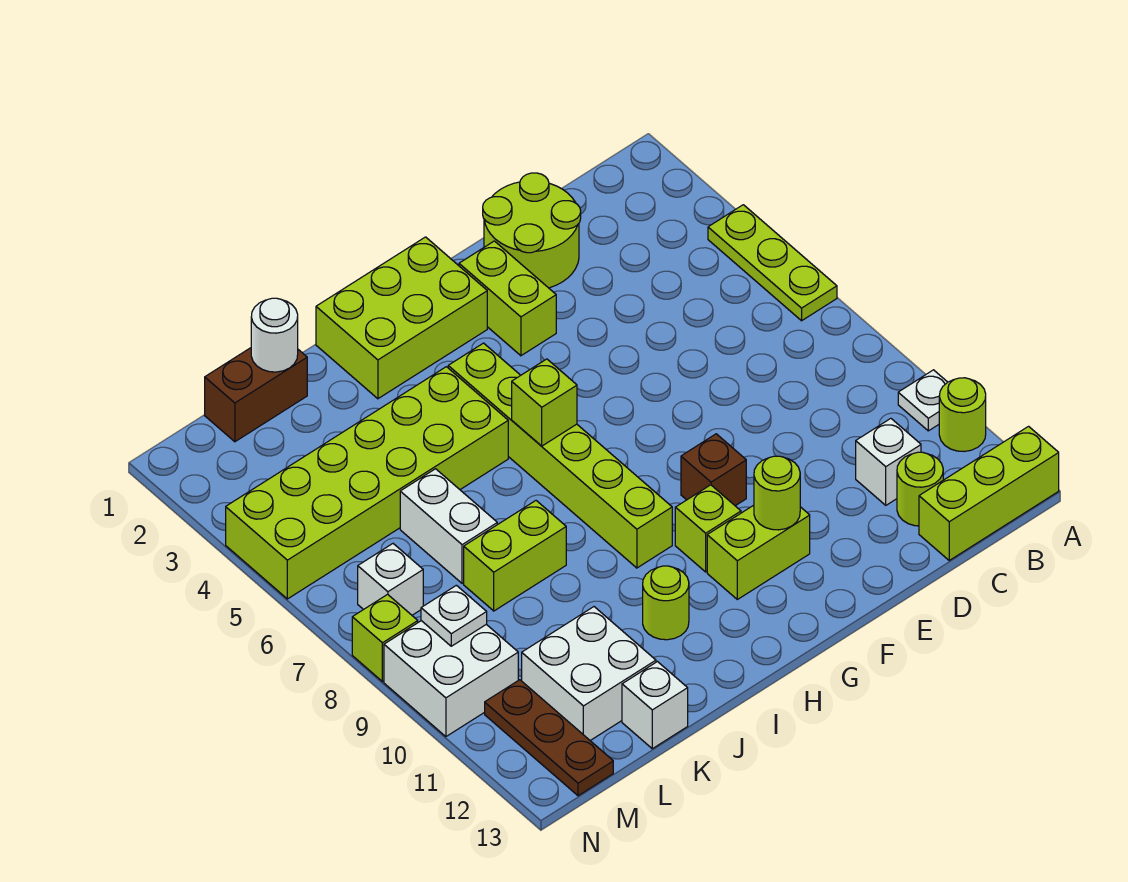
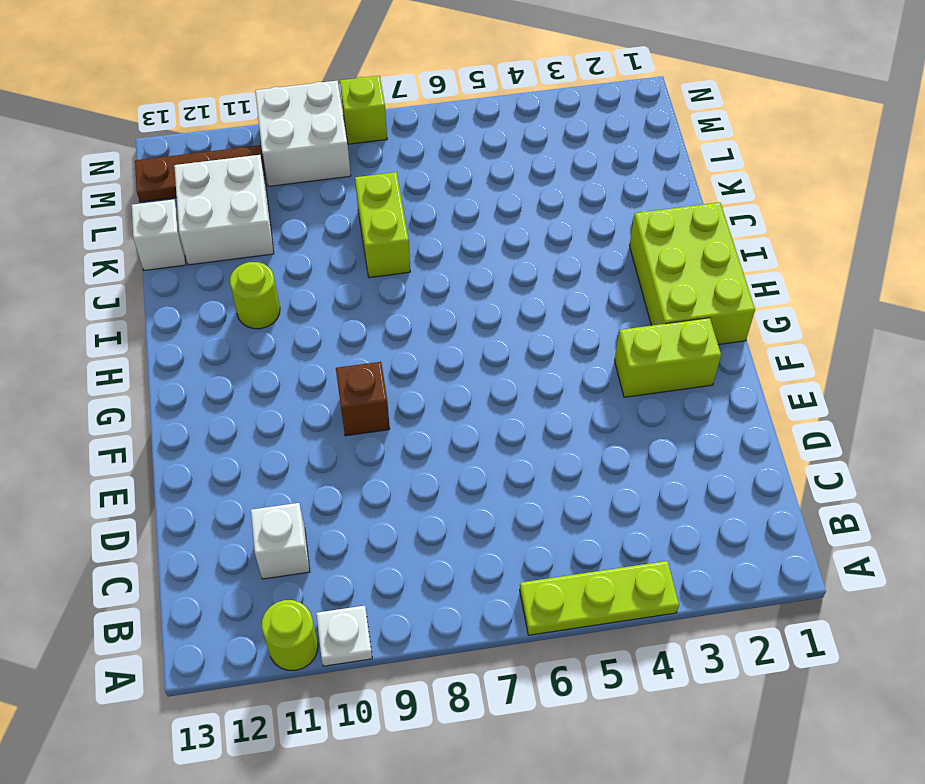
none -> lime 1x3 brick [919,426,1059,560]
none -> lime 1x1 round brick [897,452,943,526]
none -> lime 2x2 round brick [483,173,581,288]

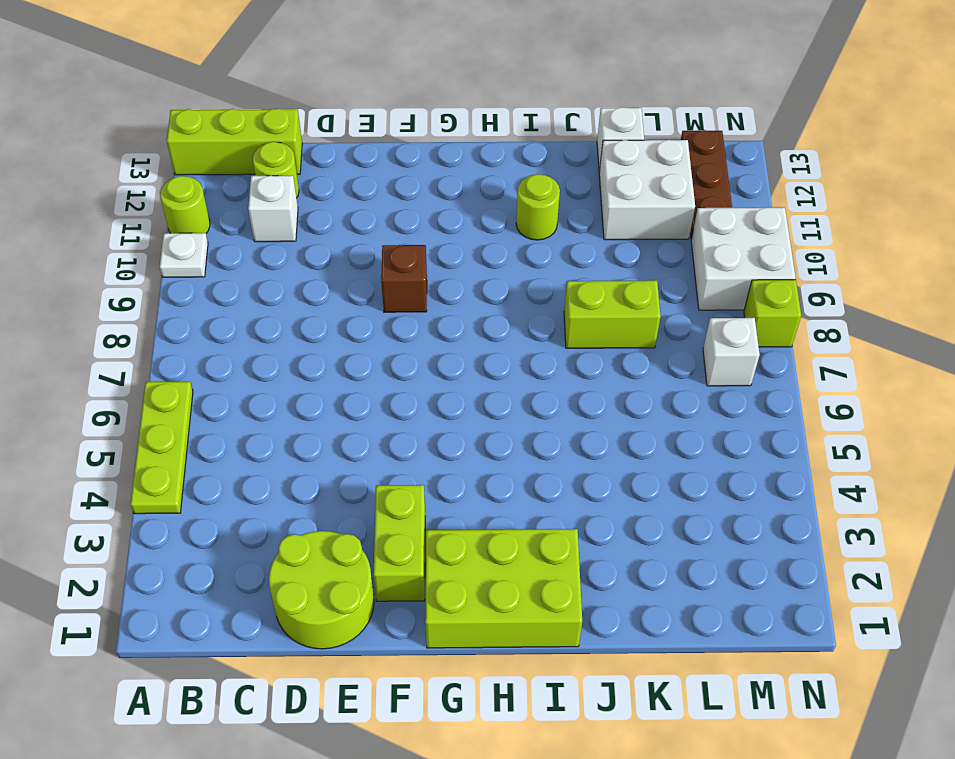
none -> lime 1x2 brick [707,505,810,599]
none -> lime 1x1 brick [675,485,741,572]
none -> lime 1x6 brick [448,343,672,568]

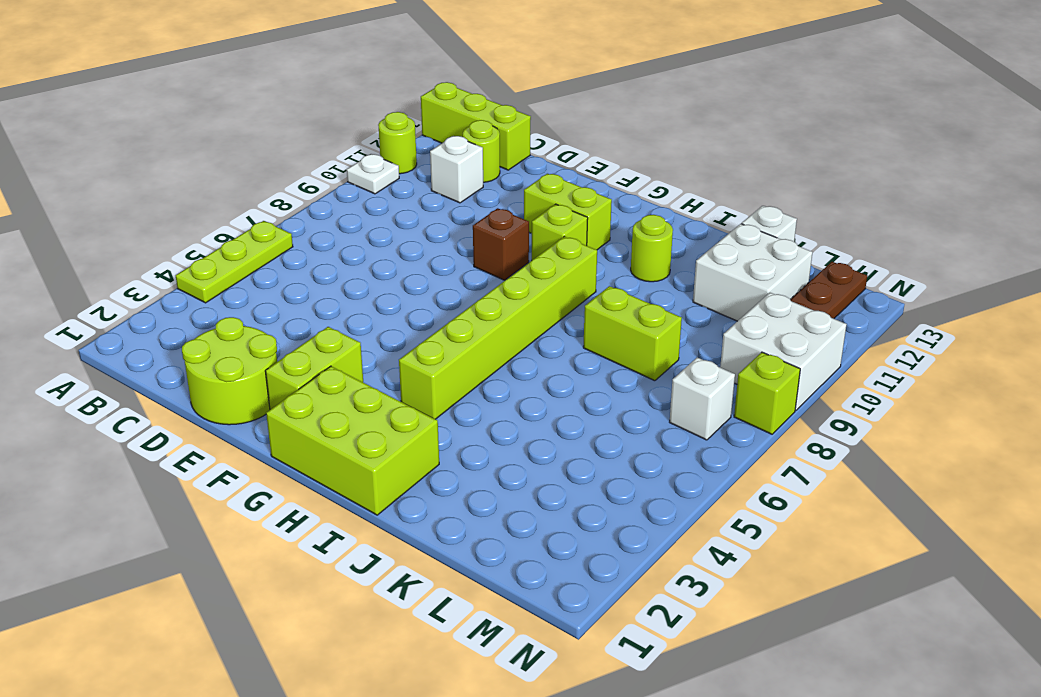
none -> lime 2x6 brick [226,367,508,599]
none -> brown 1x2 brick [205,348,307,442]
none -> white 1x2 brick [400,469,497,583]

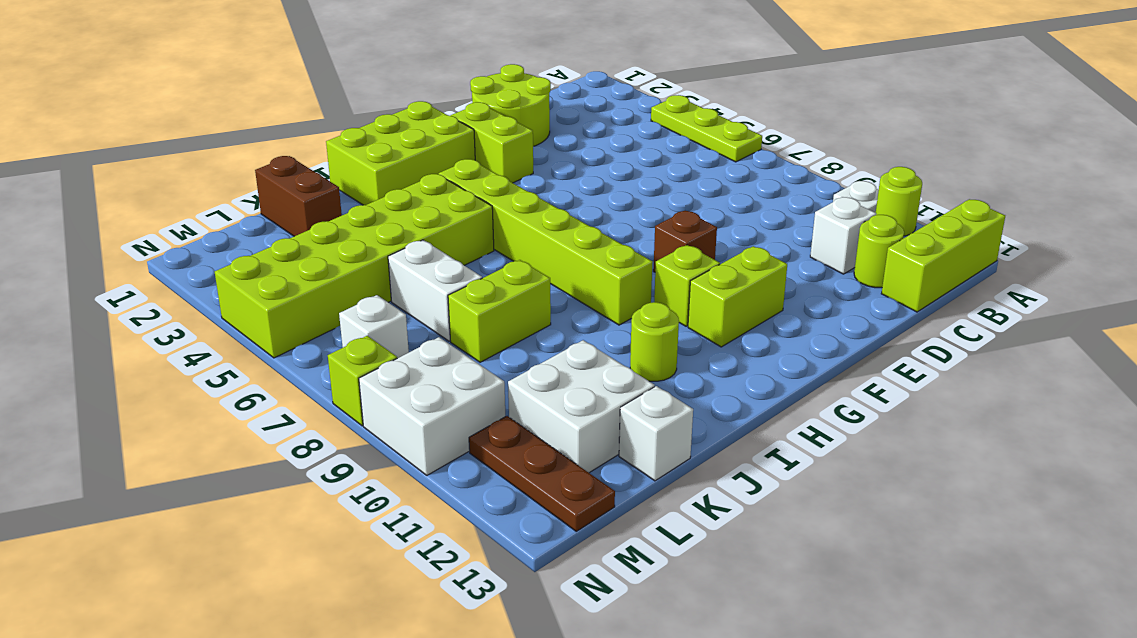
brown 1x2 brick [255,156,342,236] -> brown 1x2 brick turned to [205,348,307,442]
none -> lime 1x1 round brick [754,456,800,530]
none -> lime 1x1 brick [512,359,577,446]
none -> white 1x1 round brick [251,298,298,372]

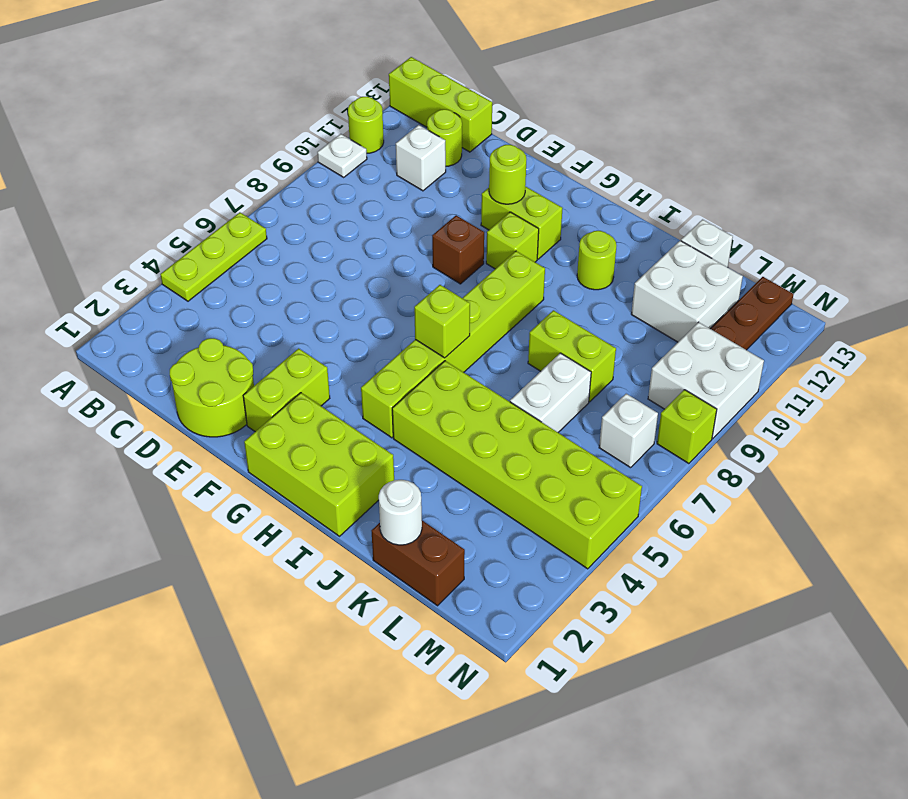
none -> white 1x1 plate [421,585,487,646]

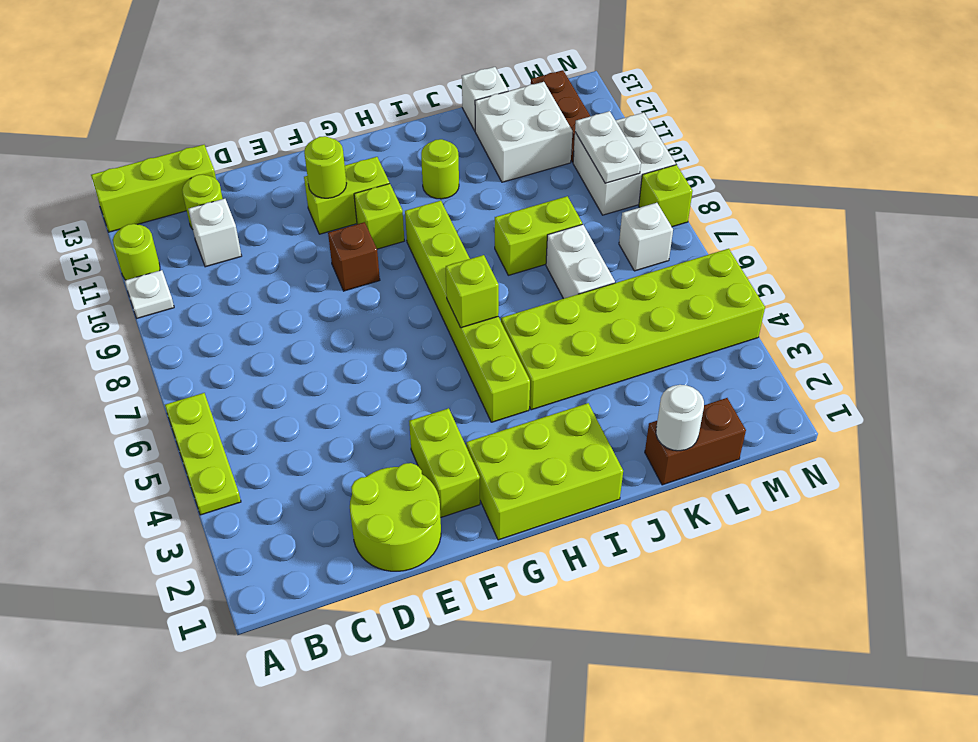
white 1x2 plate [575,111,641,183] -> white 1x1 plate [421,585,487,646]

